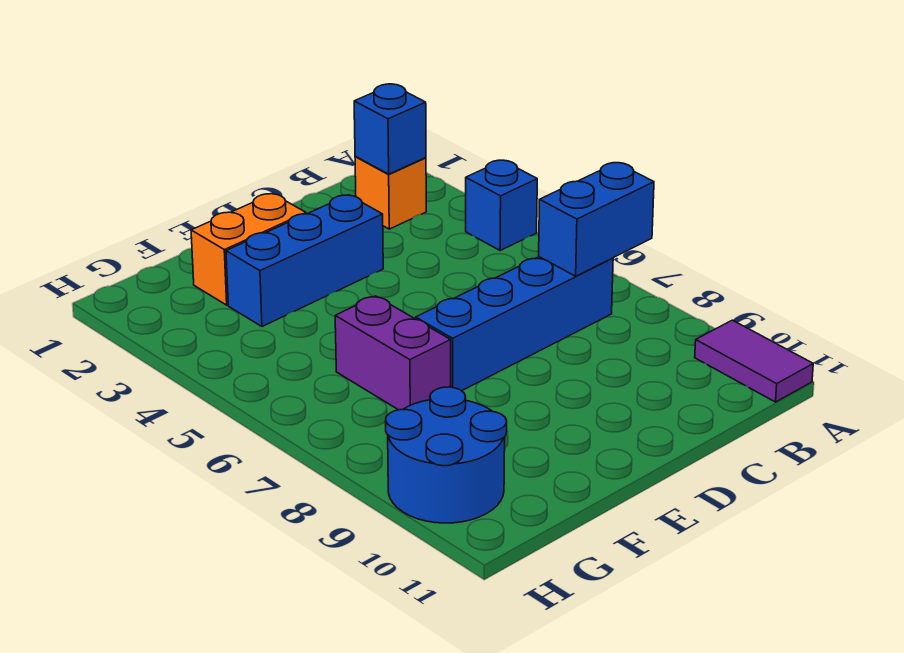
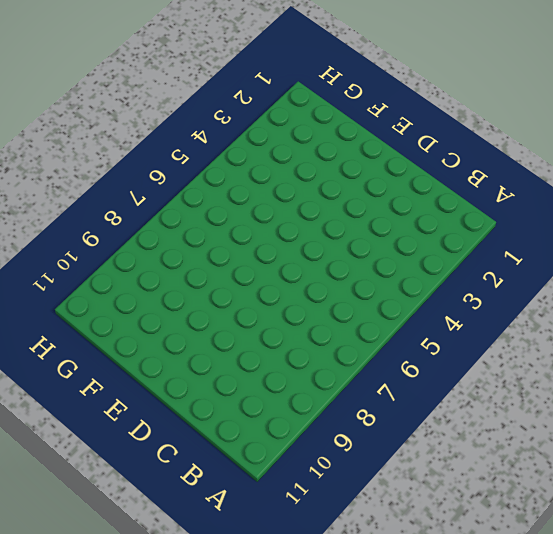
none -> blue 1x1 brick [466,160,537,251]
none -> purple 1x2 tile [695,320,813,402]

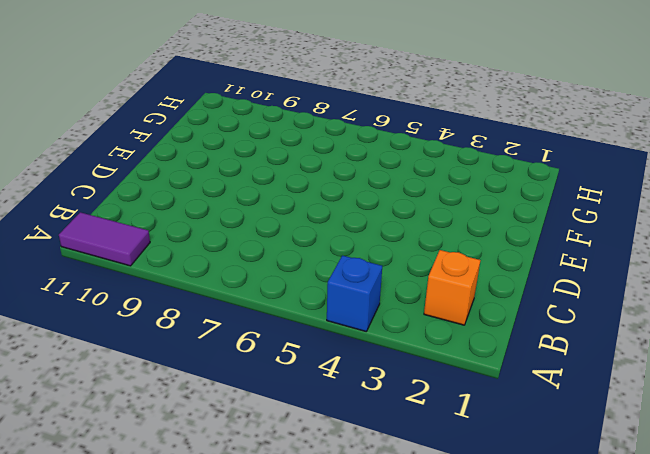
none -> blue 1x4 brick [416,257,613,391]
none -> blue 1x3 brick [226,195,383,327]

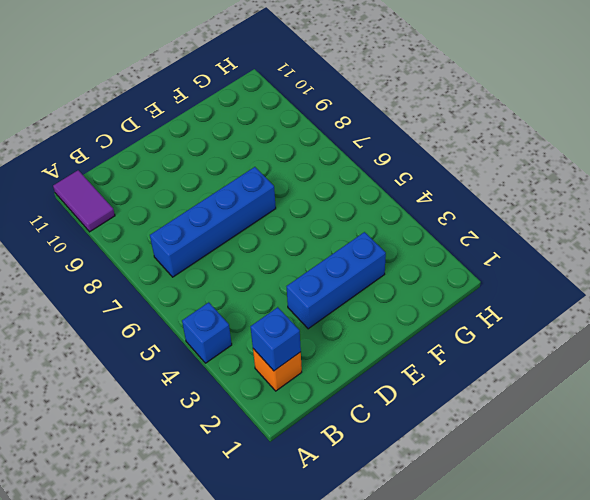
none -> orange 1x2 brick [191,194,306,305]
none -> purple 1x2 brick [335,296,451,410]

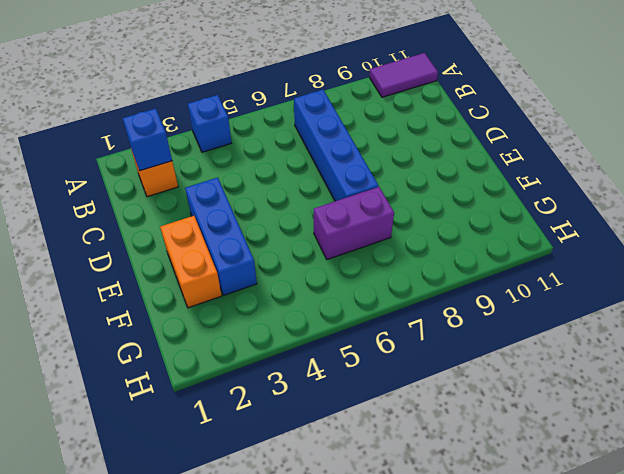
none -> blue 2x2 round brick [386,387,507,523]
none -> blue 1x2 brick [539,163,654,276]

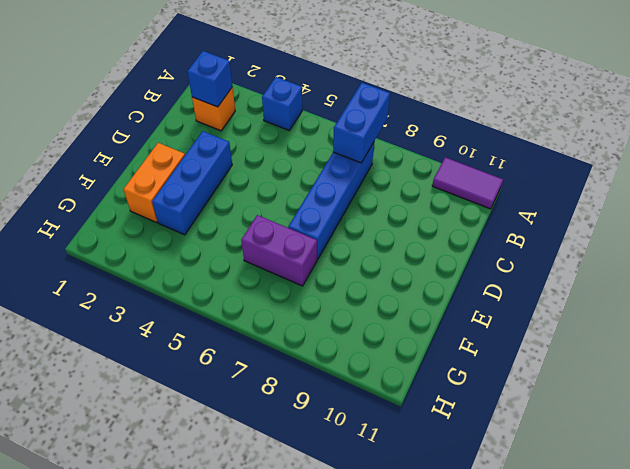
none -> blue 2x2 round brick [386,387,507,523]

